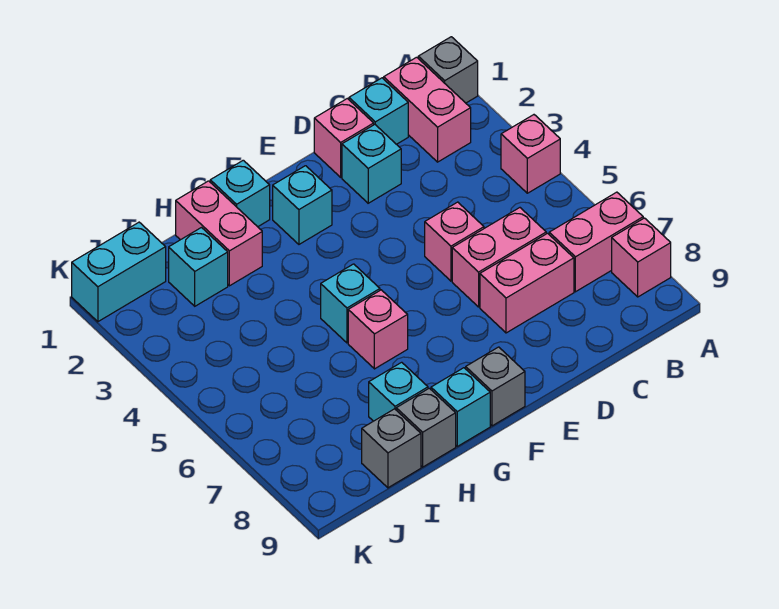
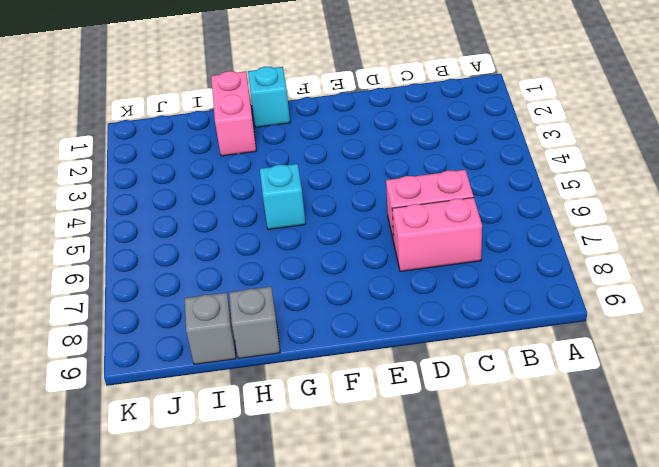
none -> grey 1x1 brick [418,37,478,103]
none -> pink 1x1 brick [501,115,560,193]
none -> pink 1x2 brick [549,192,643,292]

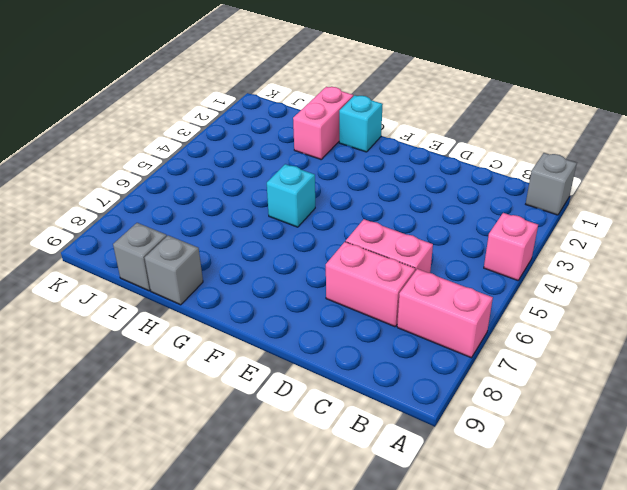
none -> pink 1x1 brick [612,218,671,297]
none -> pink 1x2 brick [384,57,471,162]
none -> cyan 1x1 brick [349,78,408,144]

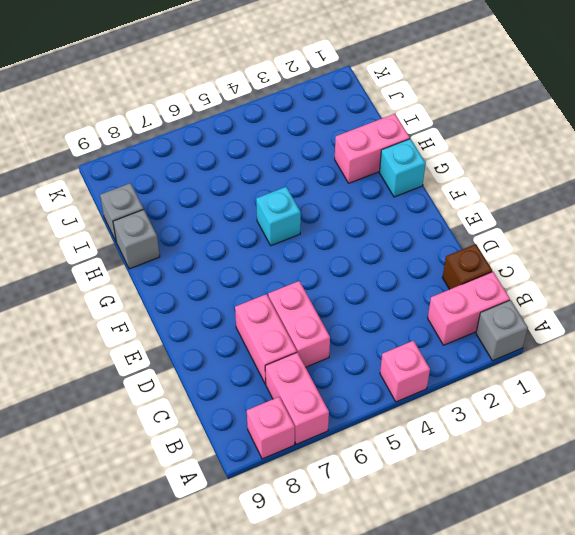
brown 1x1 brick [442,244,492,289] -> cyan 1x1 brick [349,78,408,144]
none -> pink 1x1 brick [314,98,374,177]
none -> cyan 1x1 brick [342,125,401,203]
none -> pink 1x1 brick [425,202,484,281]

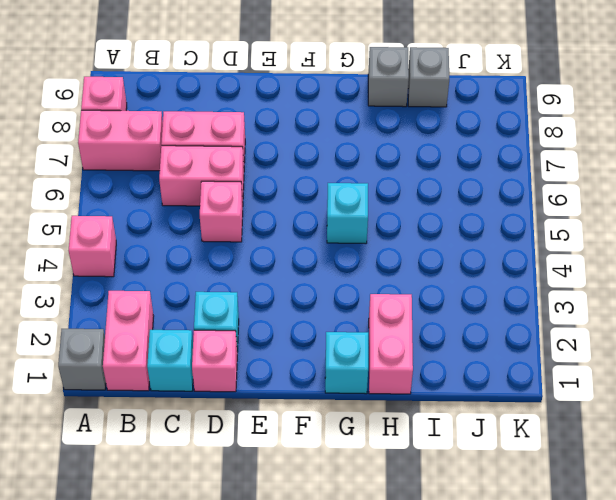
none -> cyan 1x1 brick [273,166,332,244]
none -> grey 1x1 brick [466,347,525,426]
none -> pink 1x1 brick [348,290,408,369]

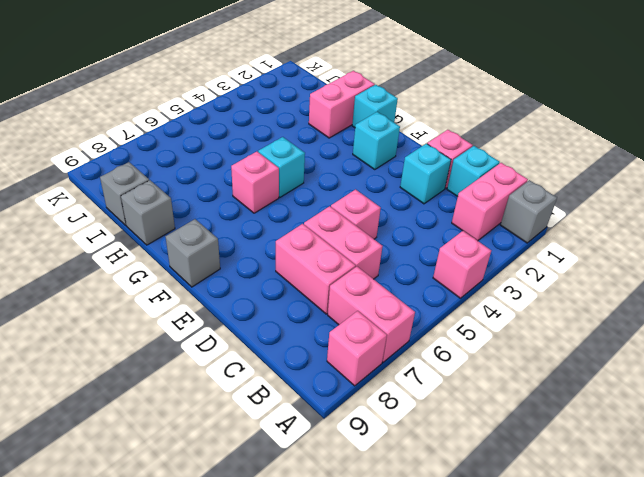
none -> cyan 1x1 brick [431,368,490,446]
none -> cyan 1x1 brick [369,362,428,421]
none -> cyan 1x1 brick [169,228,228,306]

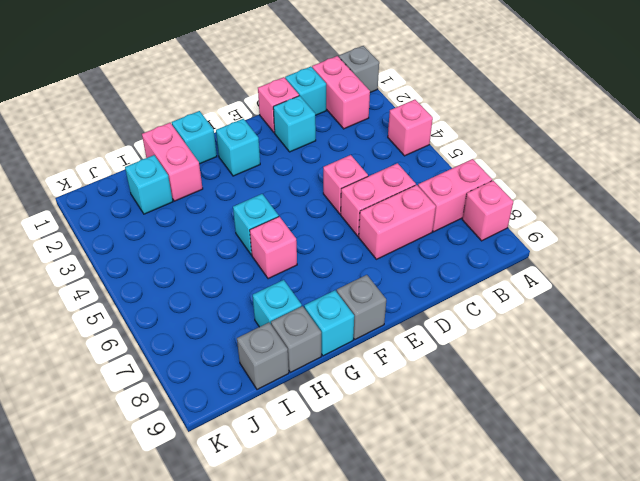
none -> cyan 1x2 brick [72,222,166,322]

